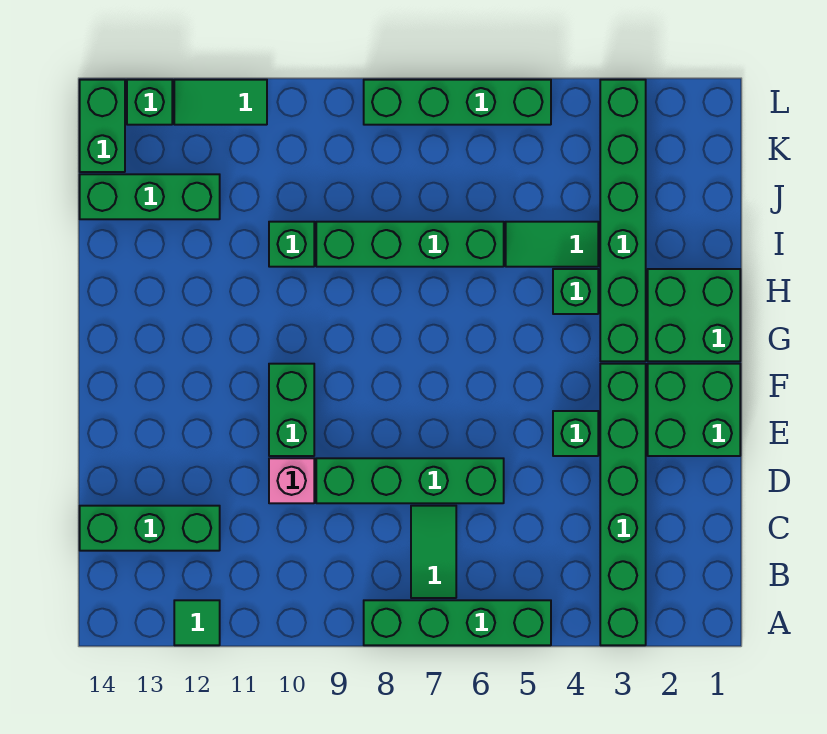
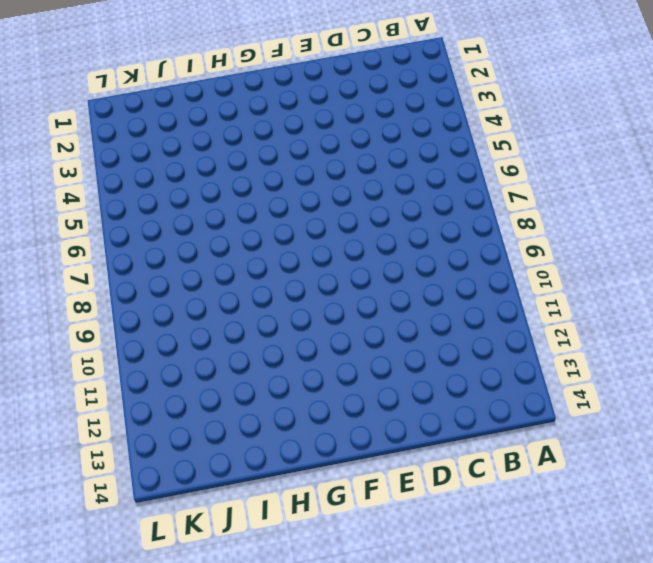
none -> green 1x6 brick [600,364,646,645]
none -> green 1x4 brick [364,600,551,645]
none -> green 1x1 tile [174,600,220,645]

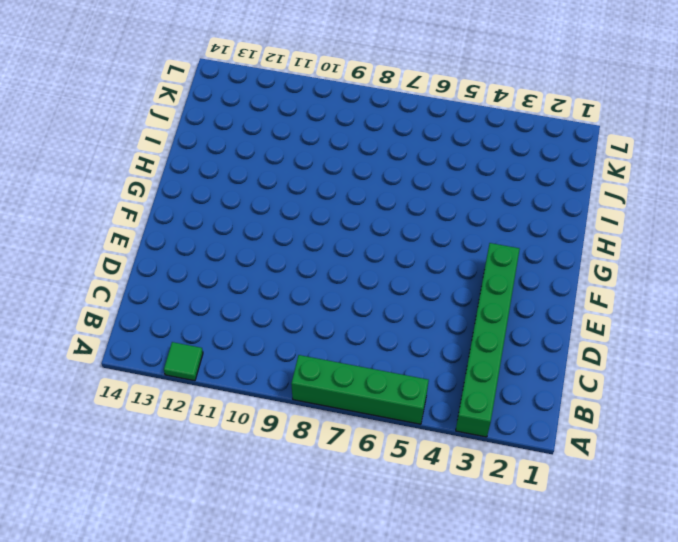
none -> green 1x2 tile [411,506,456,598]
none -> green 1x3 brick [80,506,220,551]
none -> green 1x4 brick [316,458,504,503]

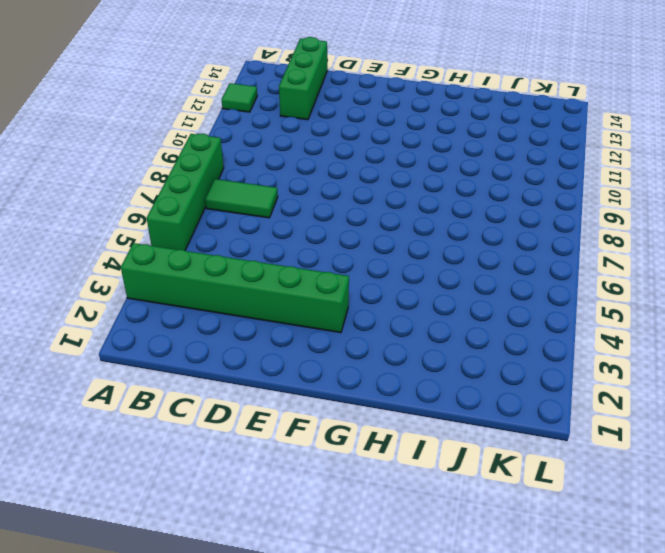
none -> green 1x4 brick [316,458,504,503]
none -> pink 1x1 brick [269,458,314,503]
none -> green 2x2 brick [648,364,740,456]

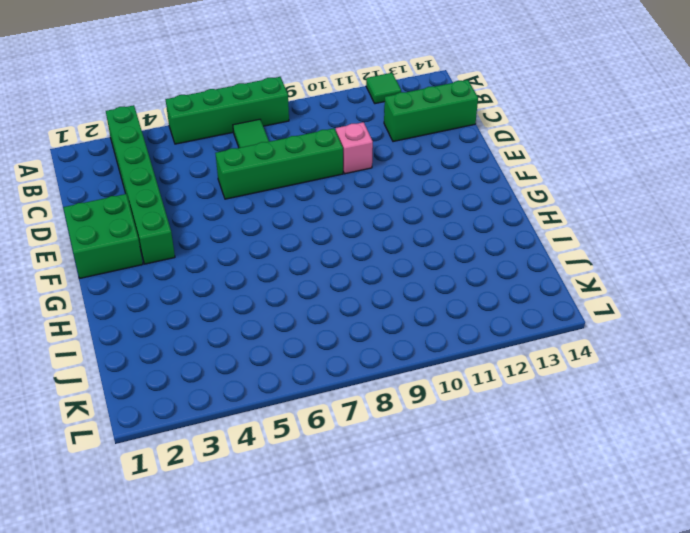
none -> green 1x1 brick [553,411,598,456]
none -> green 1x2 brick [269,364,314,456]
none -> green 2x2 brick [648,269,740,361]

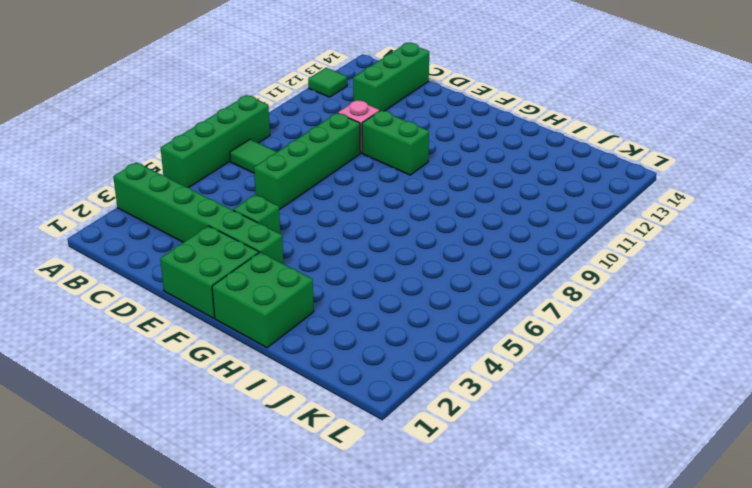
none -> green 1x6 brick [600,80,646,361]
none -> green 1x1 brick [553,269,598,314]
none -> green 1x2 tile [506,222,598,267]

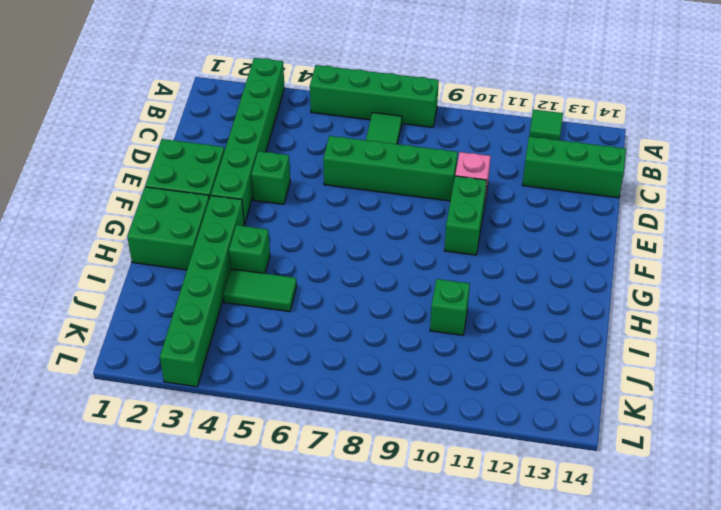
none -> green 1x4 brick [316,222,504,267]
none -> green 1x3 brick [80,174,220,219]
none -> green 1x2 brick [80,80,125,172]

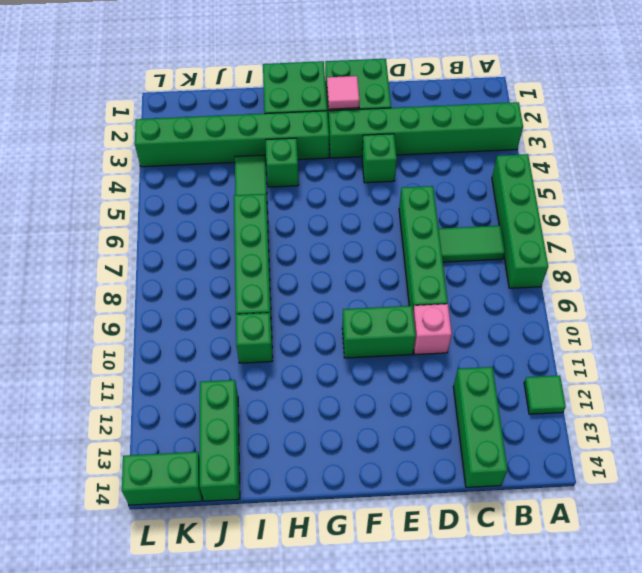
pink 1x1 tile [327,76,360,109] -> none
none -> green 1x4 brick [364,80,551,125]
none -> green 1x2 tile [174,80,267,125]
none -> green 1x1 brick [127,80,172,125]

